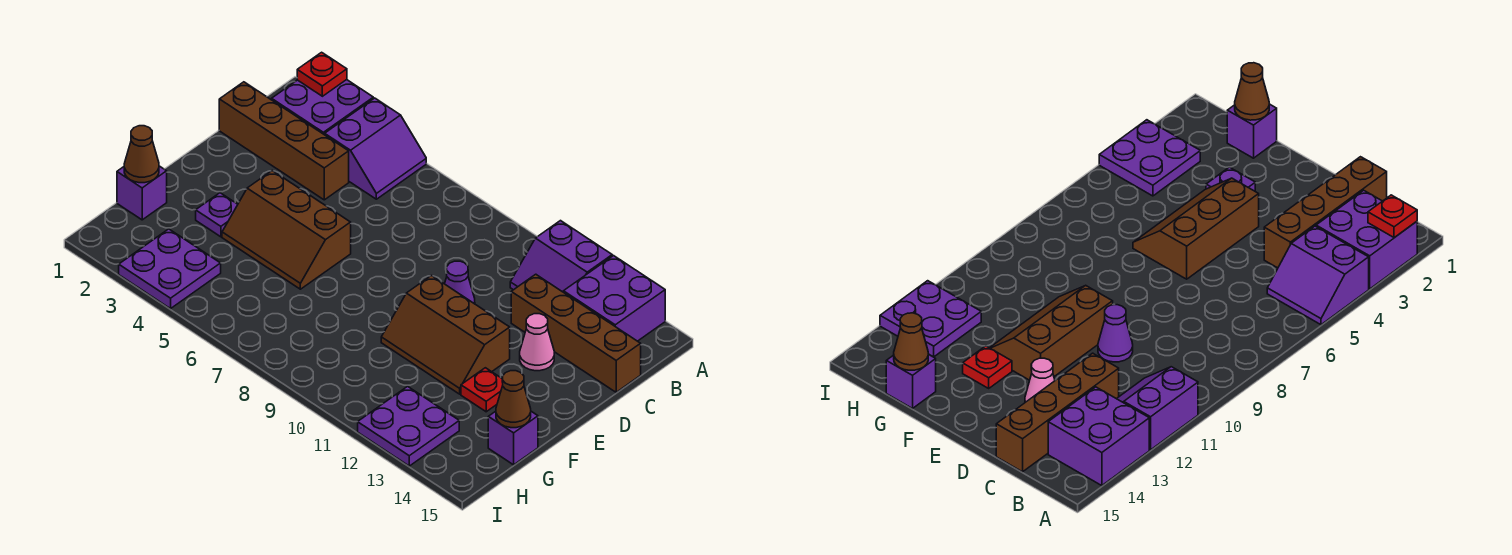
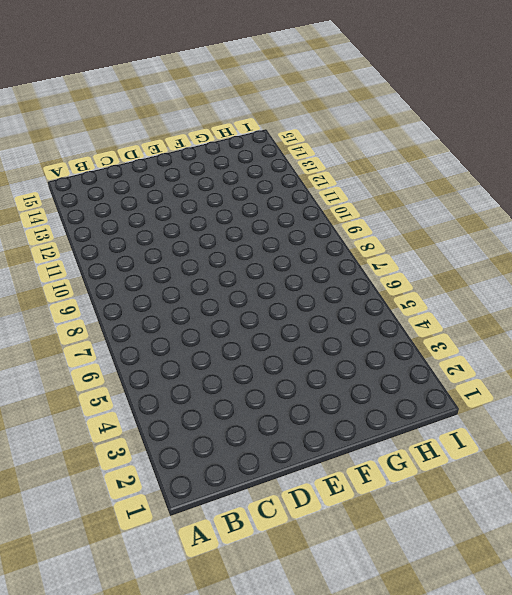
none -> purple 2x2 brick [272,80,373,135]
none -> purple 2x2 slope [325,98,426,199]
none -> purple 2x2 slope [510,221,612,292]

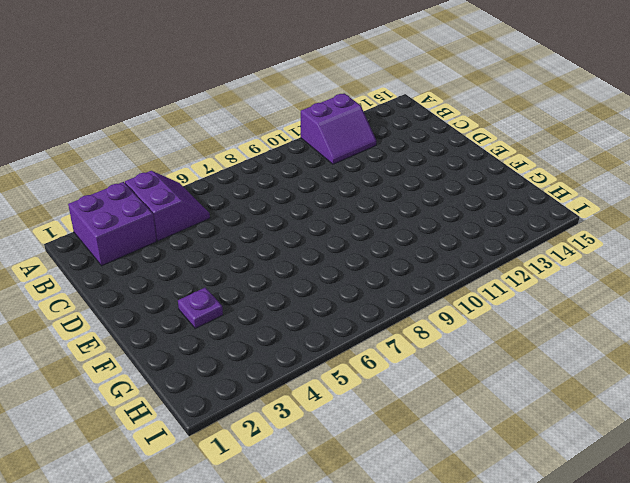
none -> purple 2x2 brick [563,256,665,341]
none -> brown 1x4 brick [219,82,349,200]
none -> brown 1x4 brick [511,274,641,392]

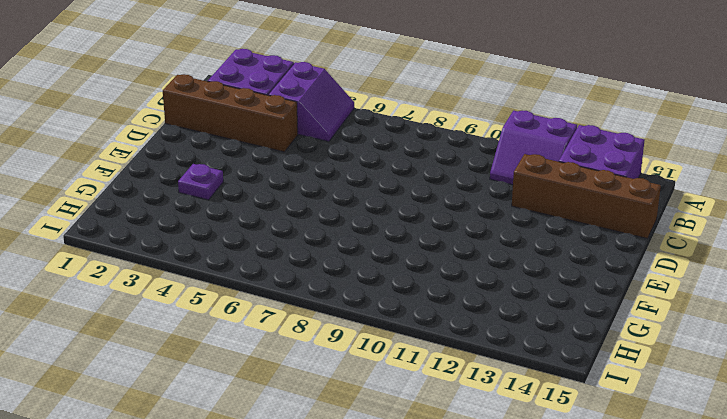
none -> purple 1x1 cone [445,261,475,304]
none -> pink 1x1 cone [520,314,554,371]
none -> brown 2x3 slope [222,171,351,289]

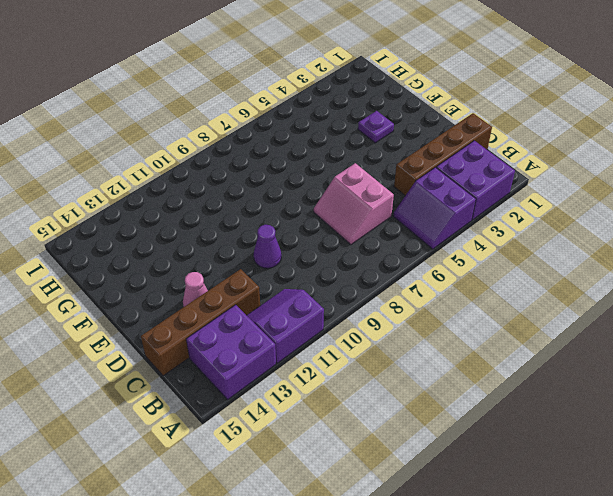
pink 2x2 slope [314,163,394,245] -> none
none -> brown 2x3 slope [222,171,351,289]
none -> brown 2x3 slope [381,276,510,394]
none -> red 1x1 plate [461,368,503,412]

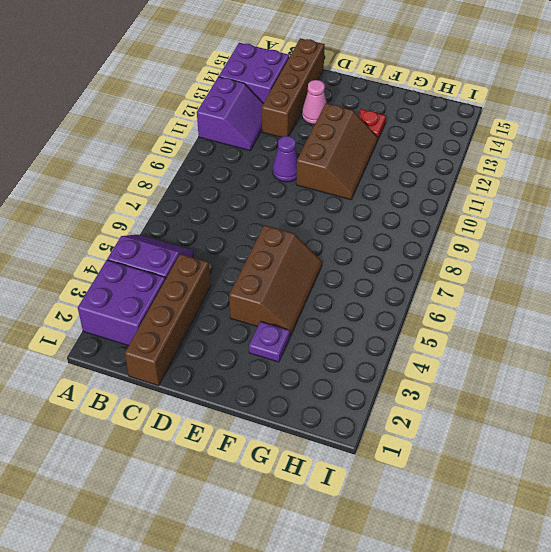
none -> purple 1x1 brick [117,166,167,220]
none -> purple 1x1 brick [488,411,538,465]
none -> purple 2x2 plate [119,229,221,309]

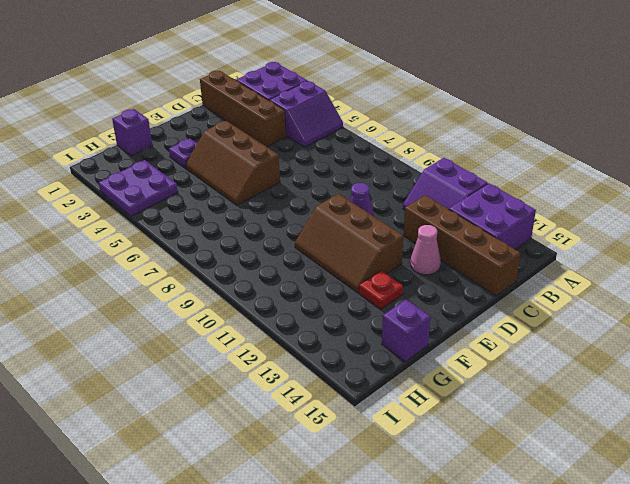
none -> purple 2x2 plate [358,386,459,466]
none -> red 1x1 plate [297,52,347,96]
none -> brown 1x1 cone [124,126,159,183]

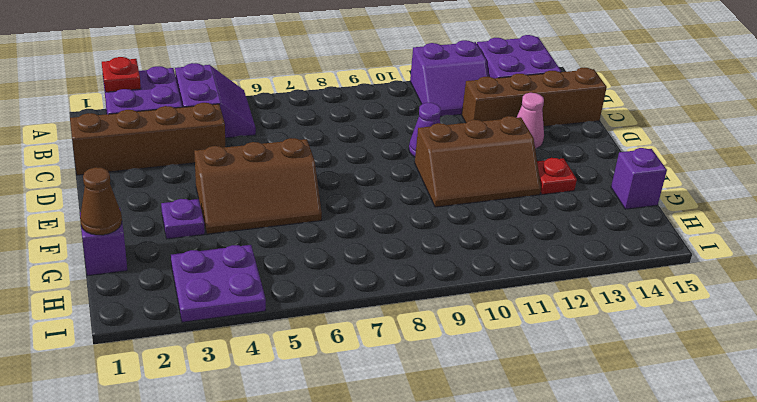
none -> purple 2x2 plate [358,386,459,466]
none -> brown 1x1 cone [496,371,531,428]

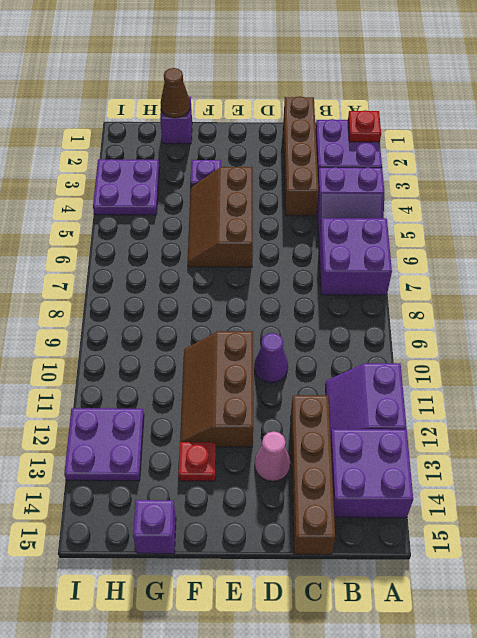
purple 2x2 brick [319,218,392,295] -> none
none -> brown 1x1 cone [496,371,531,428]

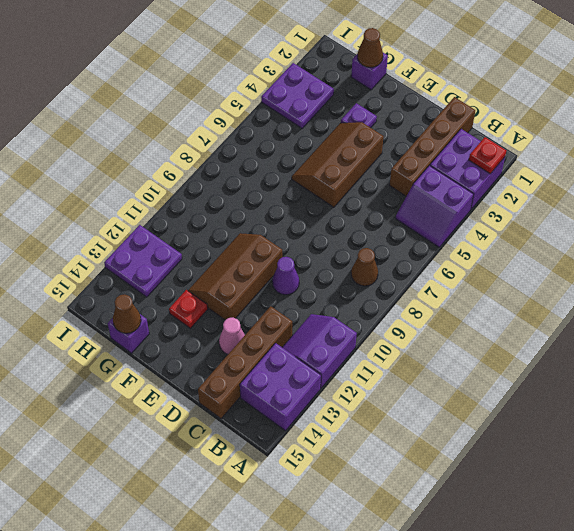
brown 1x1 cone [351,248,378,286] -> none

